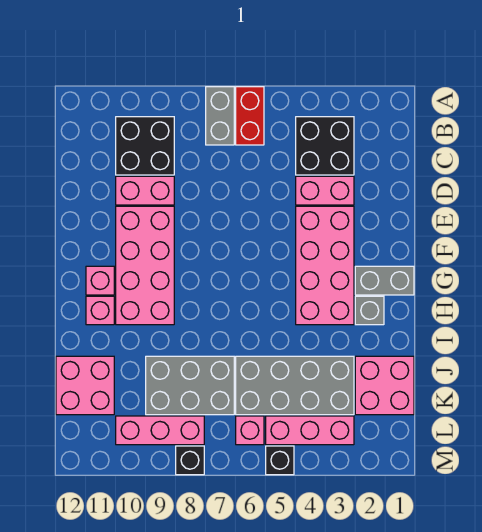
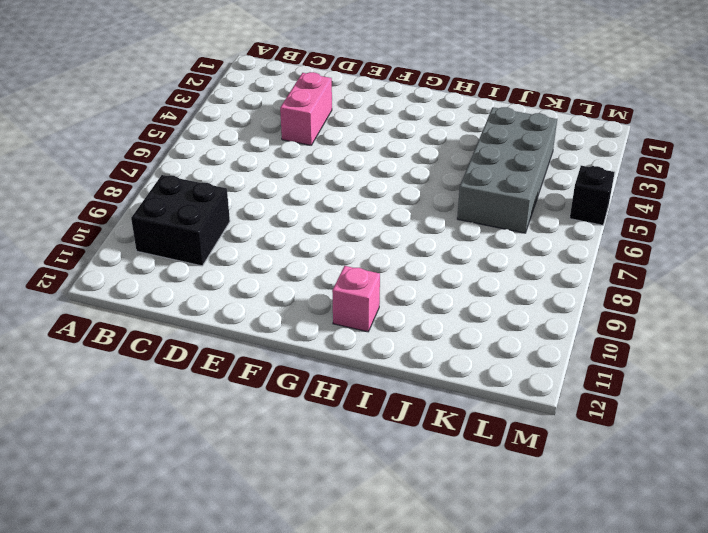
none -> red 1x2 brick [236,87,264,145]
none -> grey 1x2 brick [206,87,234,145]
none -> black 2x2 brick [296,117,354,175]

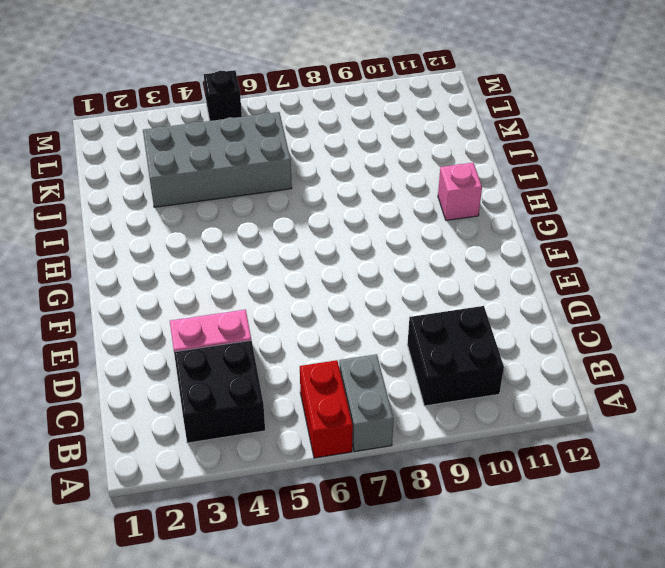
none -> pink 1x2 brick [116,176,174,205]
none -> pink 2x4 brick [296,206,354,325]
none -> pink 2x4 brick [116,206,174,325]

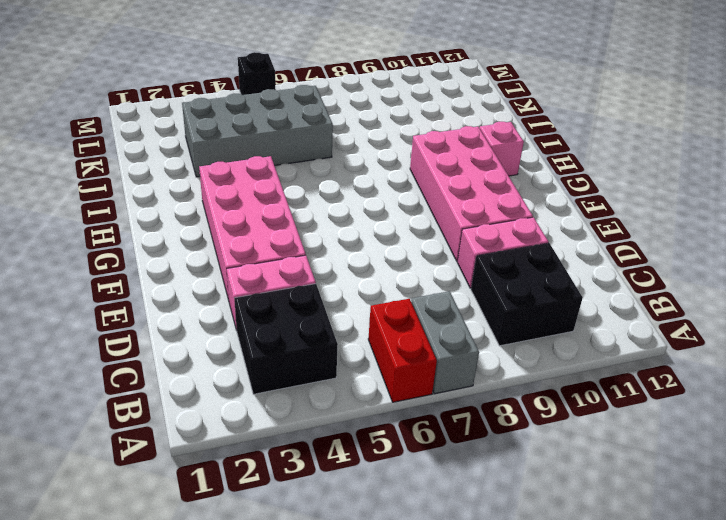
none -> grey 1x2 brick [355,266,414,295]
none -> pink 1x1 brick [86,266,114,295]
none -> grey 1x1 brick [355,296,384,325]

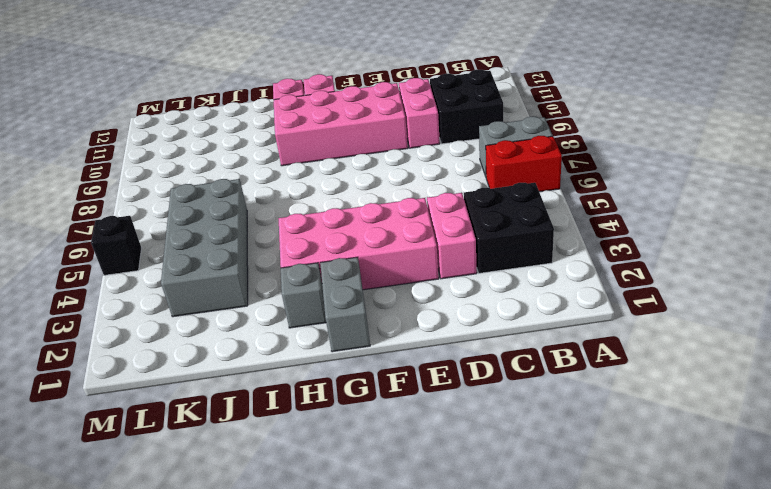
none -> pink 2x2 brick [355,356,414,415]
none -> grey 2x3 brick [146,356,234,415]
none -> pink 2x2 brick [56,356,114,415]

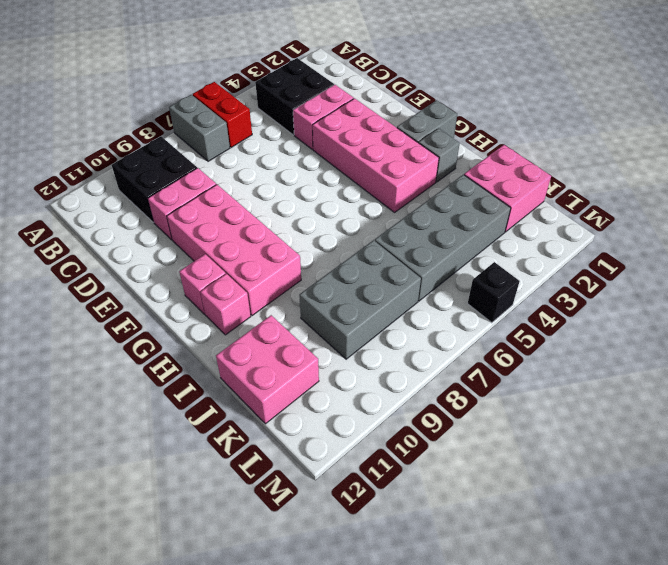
none -> pink 1x3 brick [266,416,354,445]
none -> pink 1x1 brick [236,416,264,445]
none -> pink 1x3 brick [116,416,204,445]

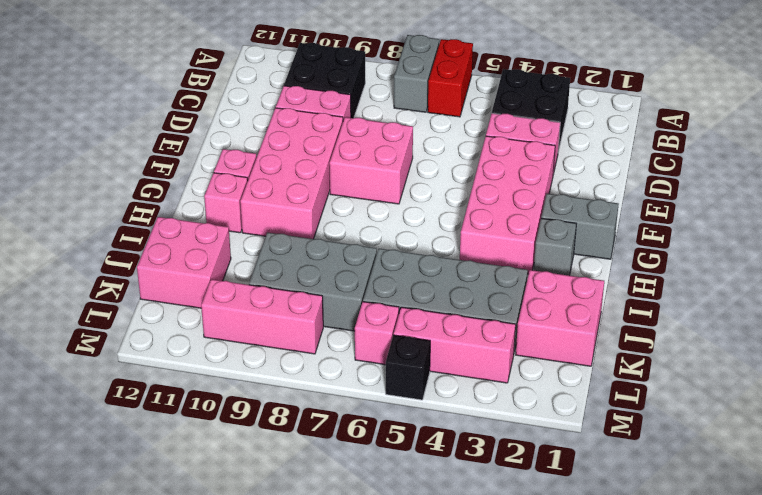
pink 2x2 brick [329,117,413,204] -> none
none -> black 1x1 brick [176,446,204,475]

